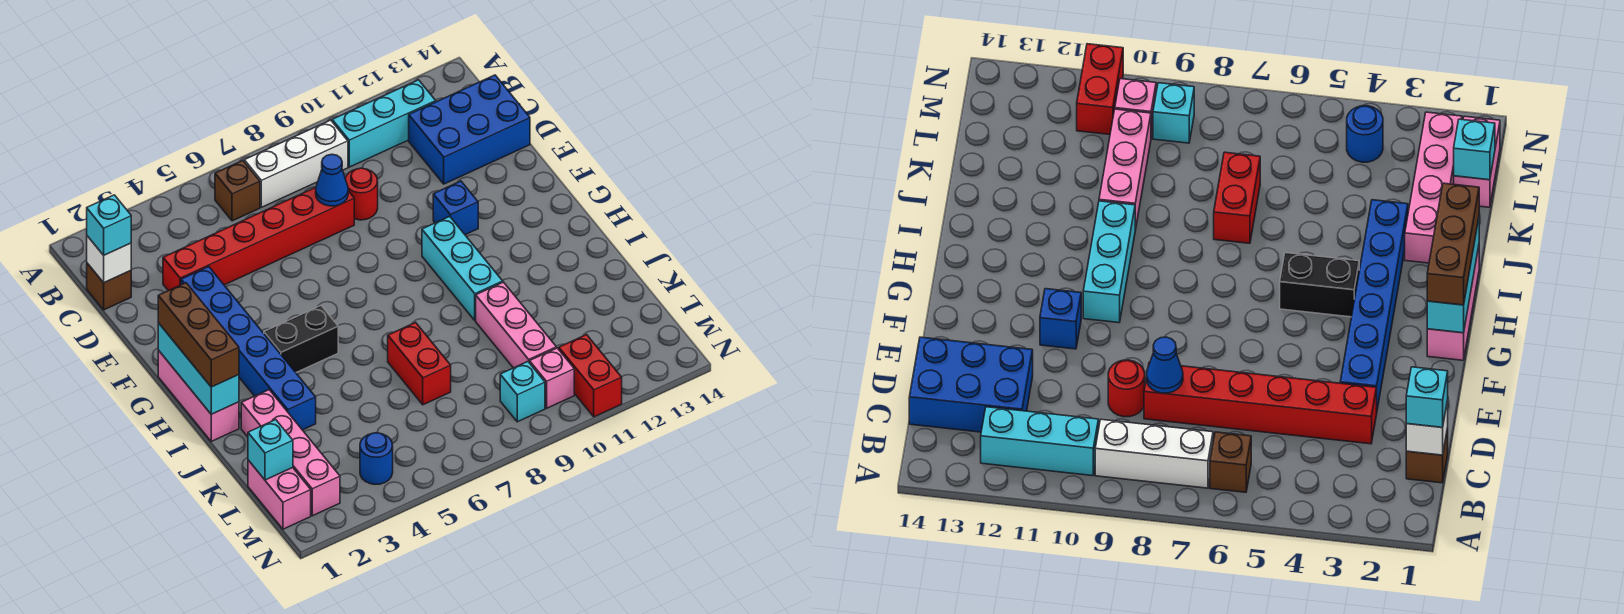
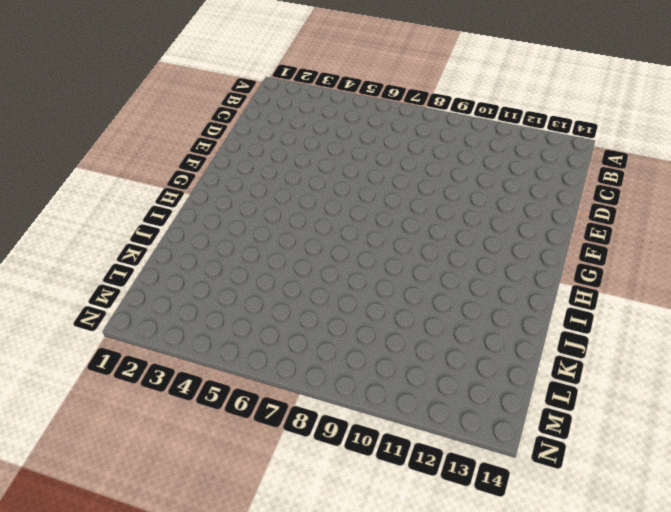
none -> brown 1x1 brick [215,161,260,221]
none -> white 1x3 brick [244,120,348,207]
none -> cyan 1x3 brick [332,80,436,167]

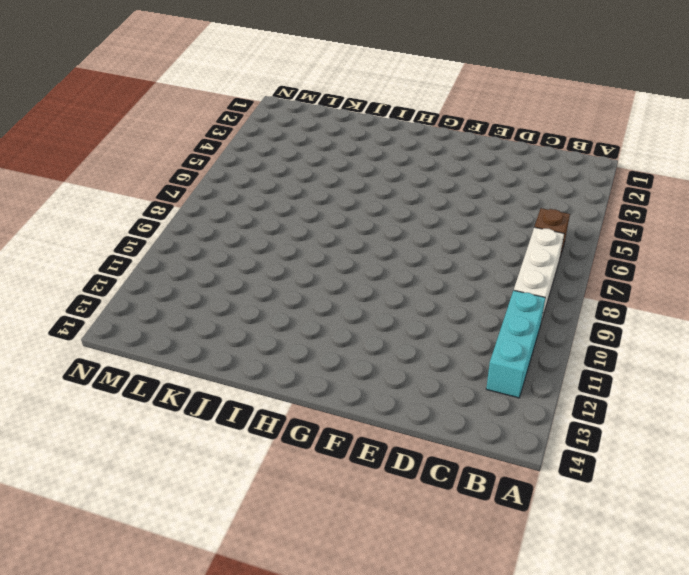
none -> brown 1x1 brick [87,263,131,310]
none -> blue 2x3 brick [409,75,530,184]
none -> red 1x6 brick [163,187,354,291]

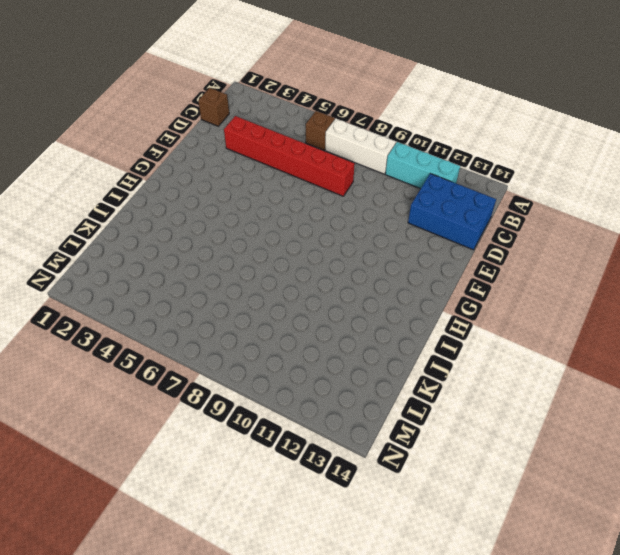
none -> red 1x1 round brick [345,168,378,220]
none -> blue 1x6 brick [181,267,316,430]
none -> blue 1x1 brick [433,181,478,235]

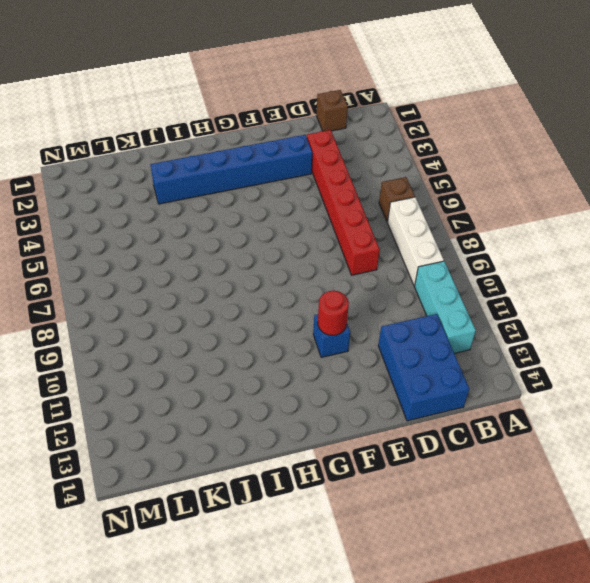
red 1x1 round brick [318,291,349,335] -> red 1x1 round brick moved to [345,168,378,220]
none -> pink 1x3 brick [158,350,239,441]
none -> cyan 1x3 brick [422,216,503,321]
none -> black 1x2 brick [264,306,338,372]

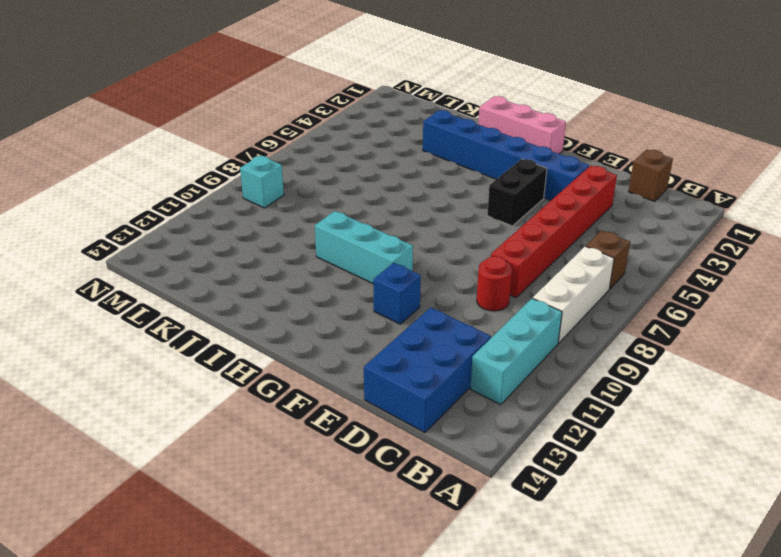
black 1x2 brick [487,159,547,226] -> black 1x2 brick moved to [264,306,338,372]
none -> pink 1x4 brick [241,390,340,516]
none -> red 1x2 brick [388,323,451,405]
none -> pink 1x3 brick [476,282,556,368]

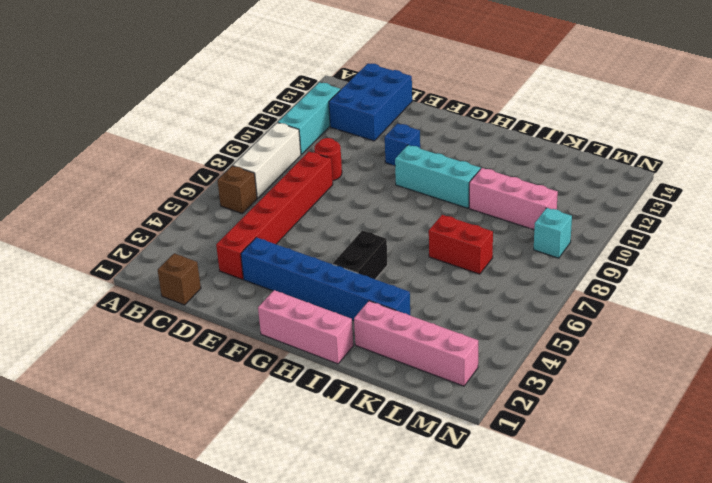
none -> pink 1x2 brick [248,460,311,529]
none -> blue 1x1 round brick [360,433,393,484]
none -> pink 1x1 brick [529,348,574,408]

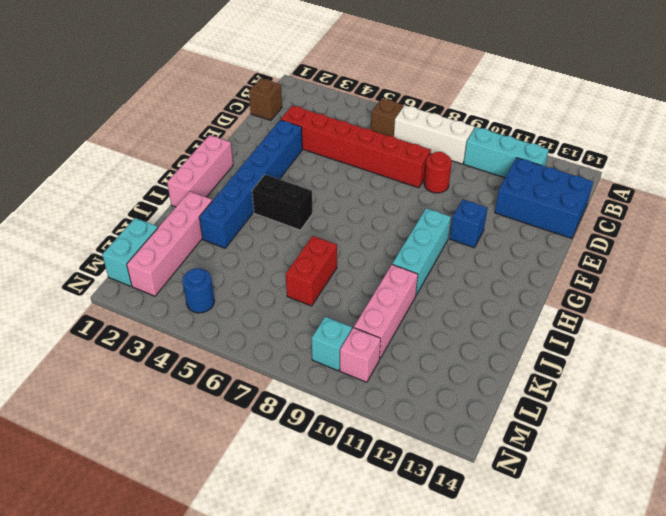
cyan 1x2 brick [102,218,158,286] -> pink 1x2 brick [248,460,311,529]
none -> red 1x2 brick [559,335,622,417]
none -> white 1x1 brick [87,236,131,283]
none -> blue 1x1 cone [316,154,348,206]

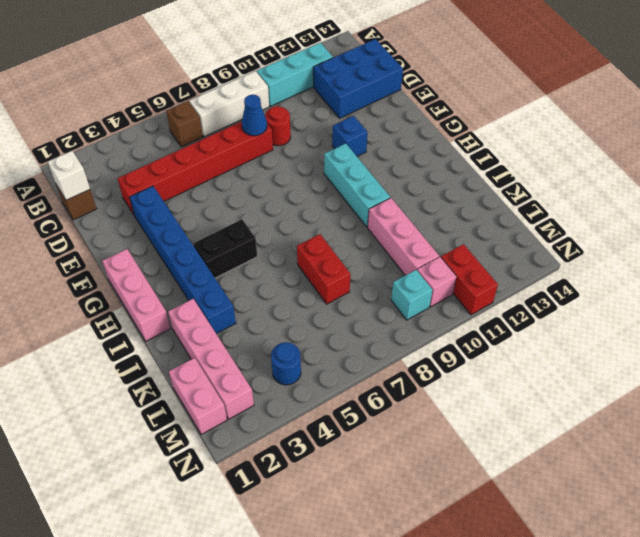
none -> cyan 1x3 brick [158,323,239,414]
none -> cyan 1x1 brick [248,420,293,480]
none -> cyan 1x1 brick [87,195,131,255]

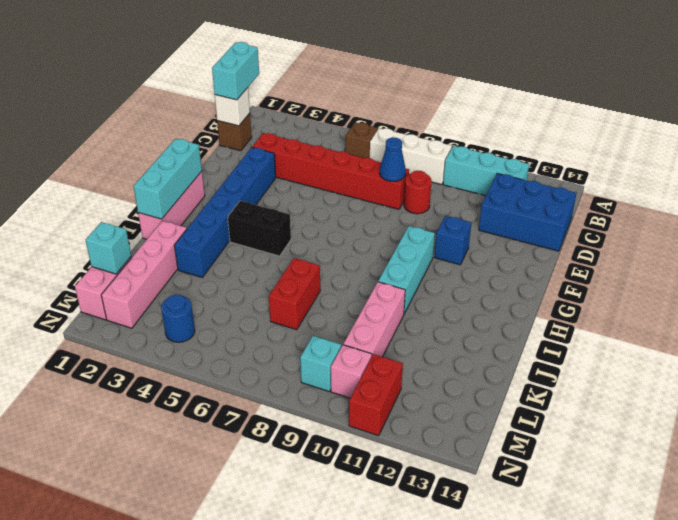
cyan 1x2 brick [212,42,259,100] -> cyan 1x1 brick [87,195,131,255]
none -> brown 1x3 brick [158,283,239,387]

